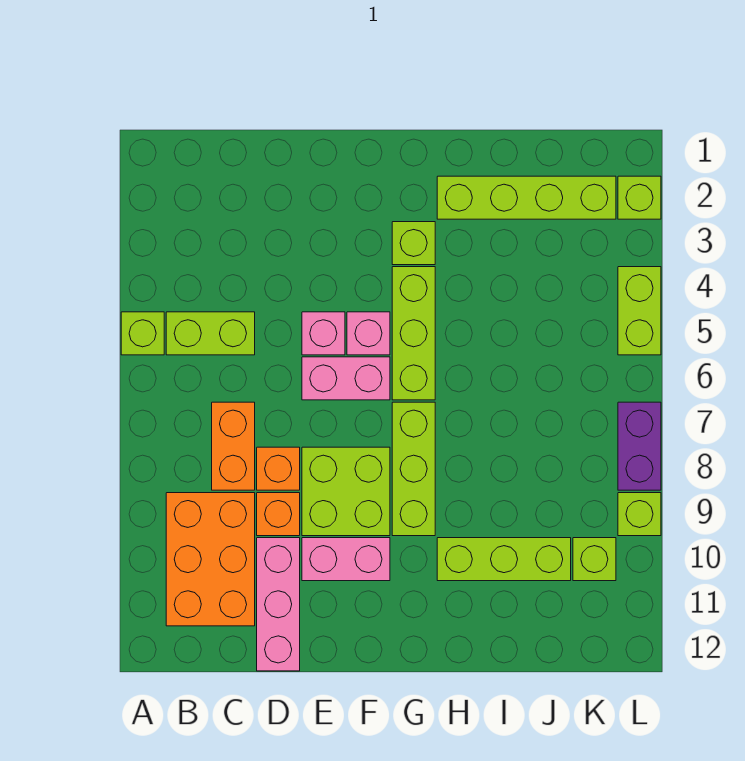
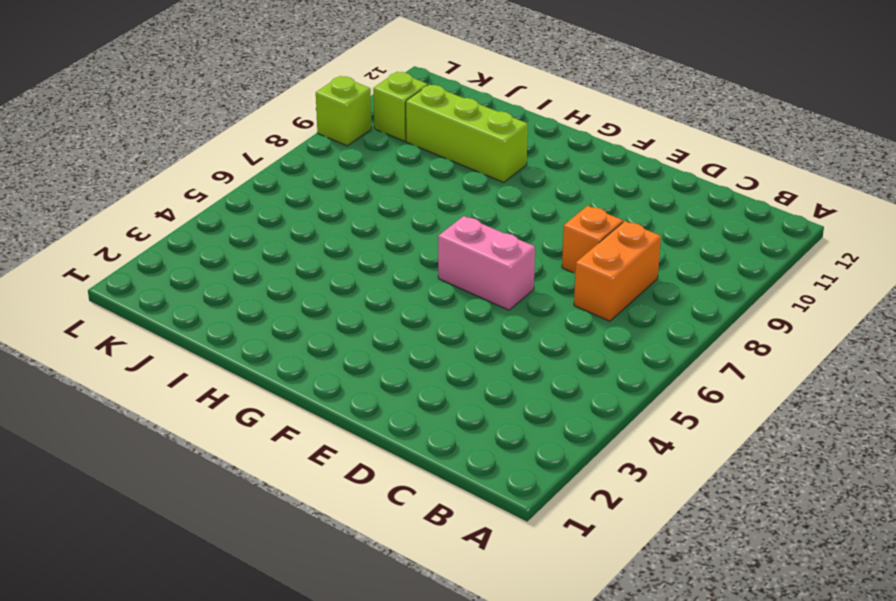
none -> lime 1x1 brick [121,312,164,355]
none -> lime 1x2 brick [166,312,255,355]
none -> orange 2x3 brick [166,493,255,626]

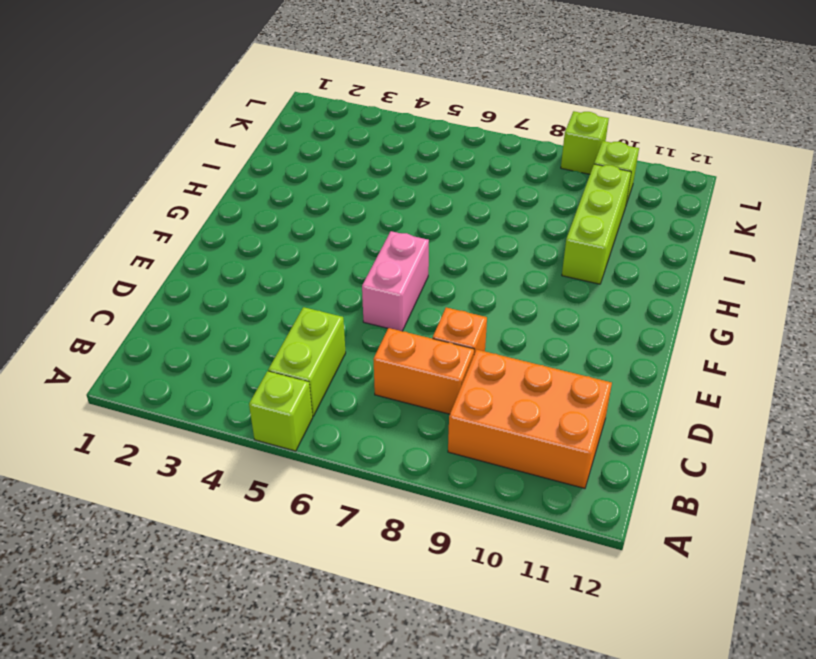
none -> orange 1x1 brick [257,493,300,536]
none -> pink 1x3 brick [257,538,300,671]
none -> pink 1x1 brick [302,312,345,355]

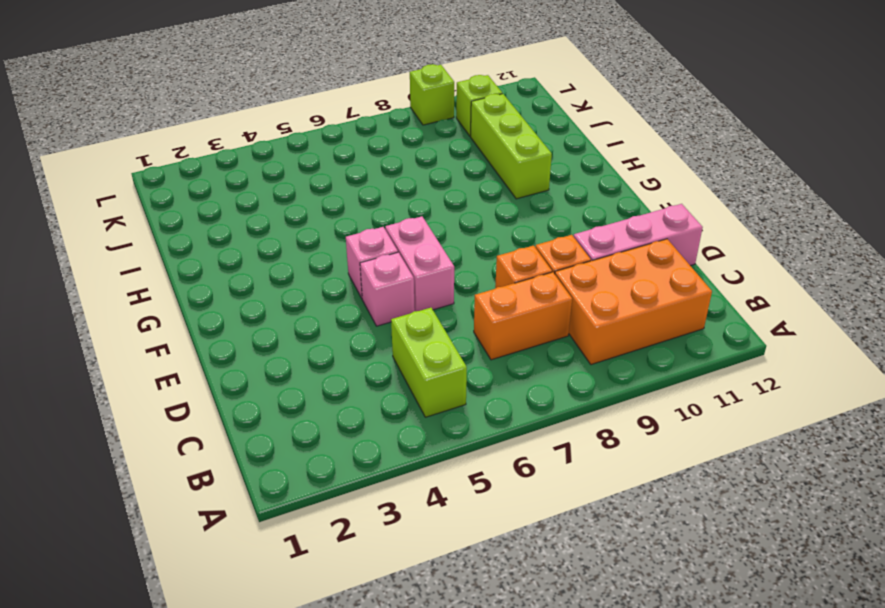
none -> lime 1x1 brick [121,312,164,355]
none -> lime 2x2 brick [302,447,390,536]
none -> pink 1x2 brick [302,538,390,581]

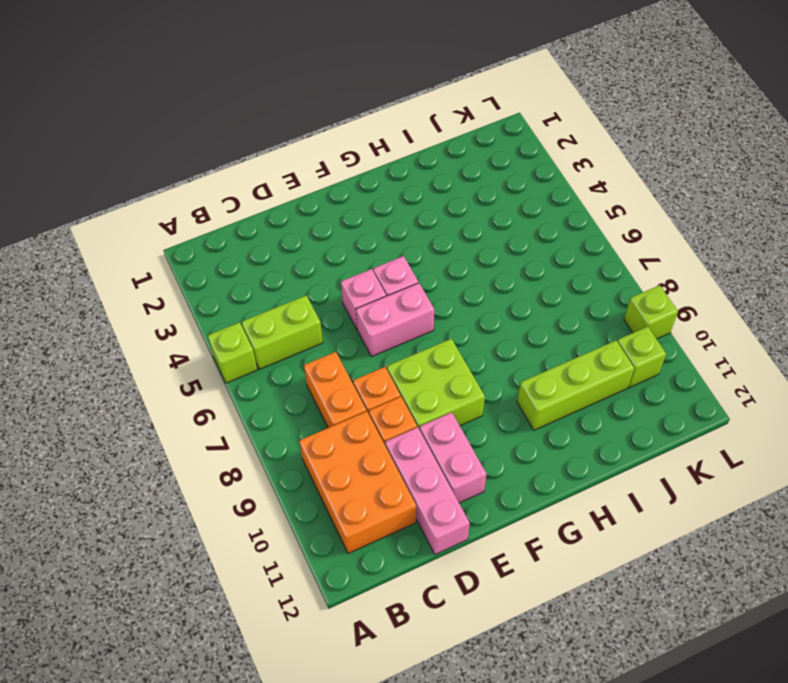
pink 1x2 brick [419,412,486,503] -> pink 1x2 brick turned to [302,538,390,581]
none -> lime 1x1 brick [392,222,435,265]
none -> lime 1x3 brick [392,267,435,400]
none -> lime 1x3 brick [392,402,435,536]

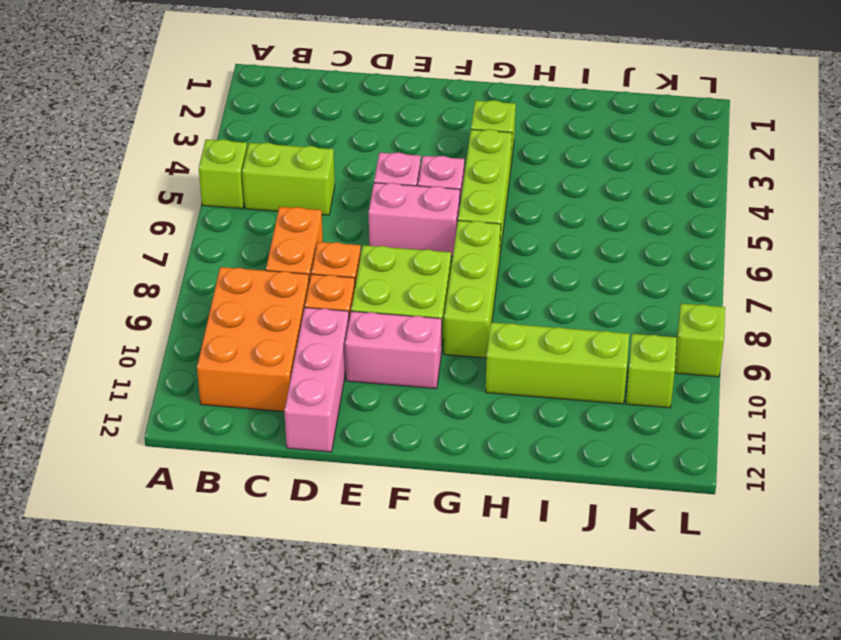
none -> lime 1x4 brick [437,176,616,219]
none -> lime 1x1 brick [618,176,661,219]
none -> lime 1x2 brick [618,267,661,355]

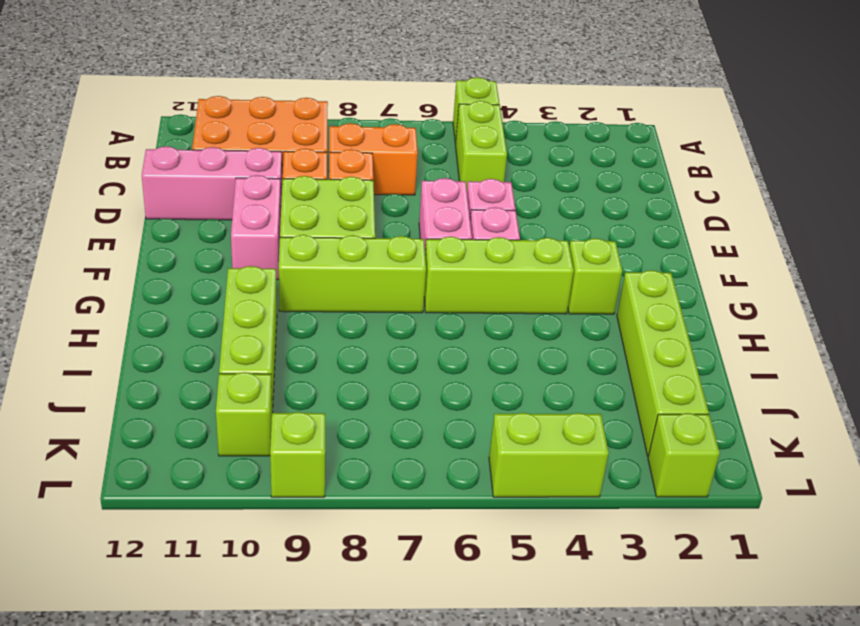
none -> purple 1x2 brick [618,402,661,490]

